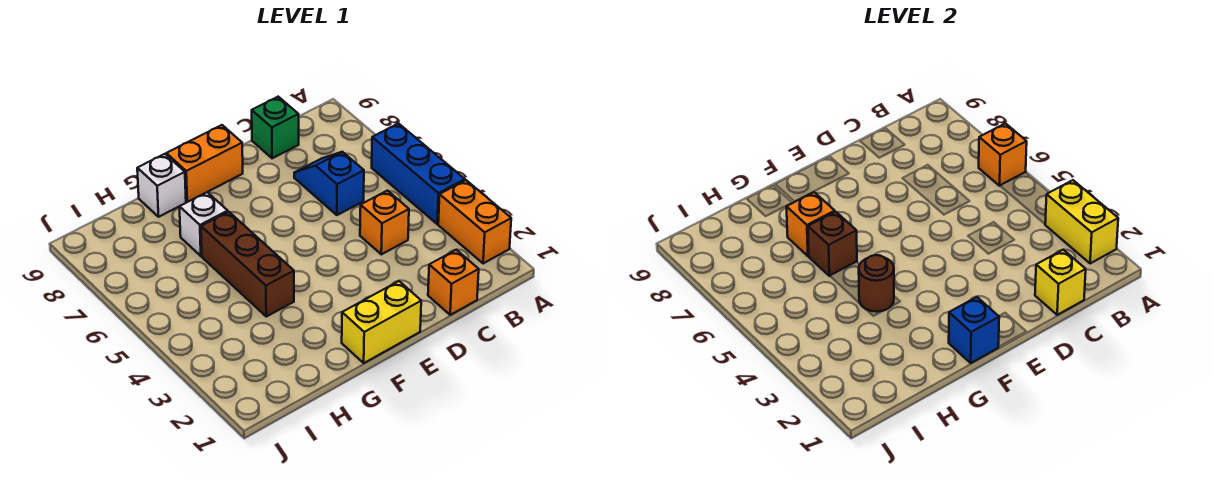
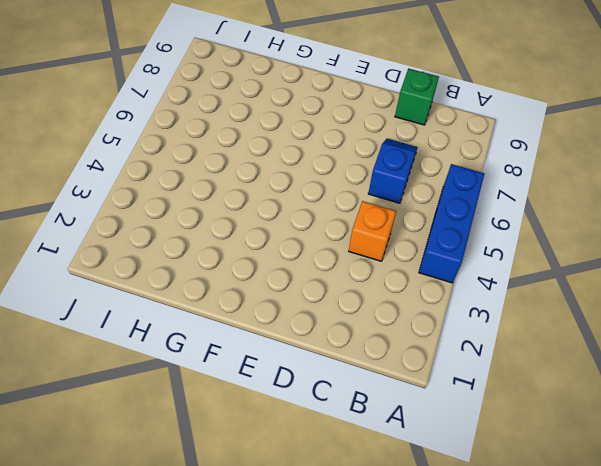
none -> orange 1x2 brick [438,180,511,264]
none -> orange 1x1 brick [428,250,479,315]
none -> yellow 1x2 brick [342,281,421,363]

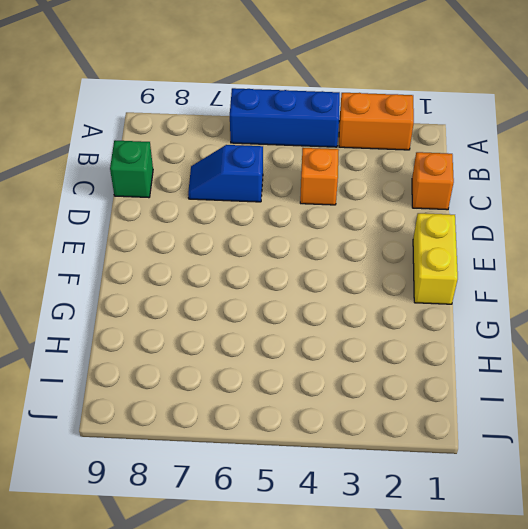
none -> orange 1x2 brick [166,125,243,202]
none -> brown 1x3 brick [201,212,294,317]
none -> white 1x1 brick [179,192,228,256]

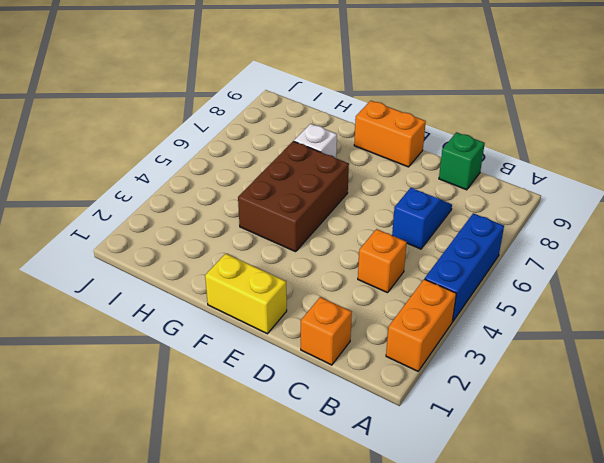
brown 2x3 brick [238,141,349,252] -> brown 1x3 brick [201,212,294,317]
none -> white 1x1 brick [137,154,186,217]
none -> yellow 1x2 brick [1045,180,1118,264]
none -> orange 1x1 brick [979,123,1027,186]

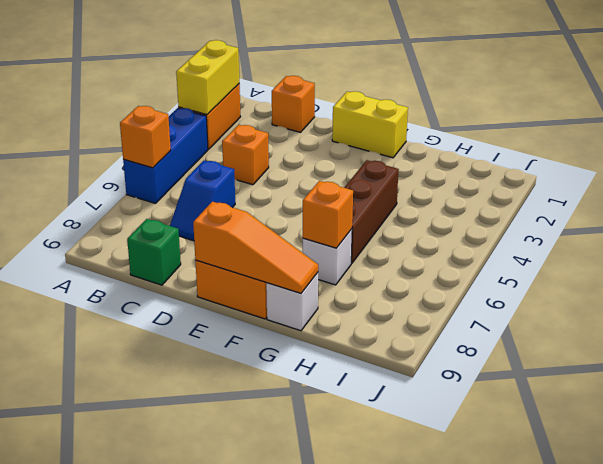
orange 1x3 slope [193,202,318,293] -> none
none -> yellow 1x1 brick [1035,250,1086,315]
none -> blue 1x1 brick [949,297,999,363]
none -> brown 1x1 round brick [859,255,894,312]

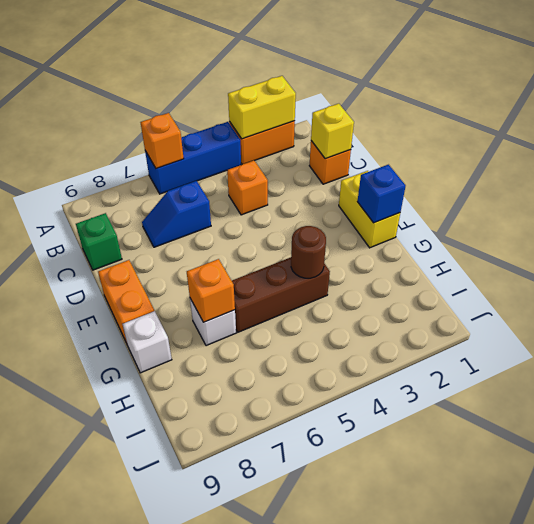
none -> brown 1x1 brick [808,212,857,276]

